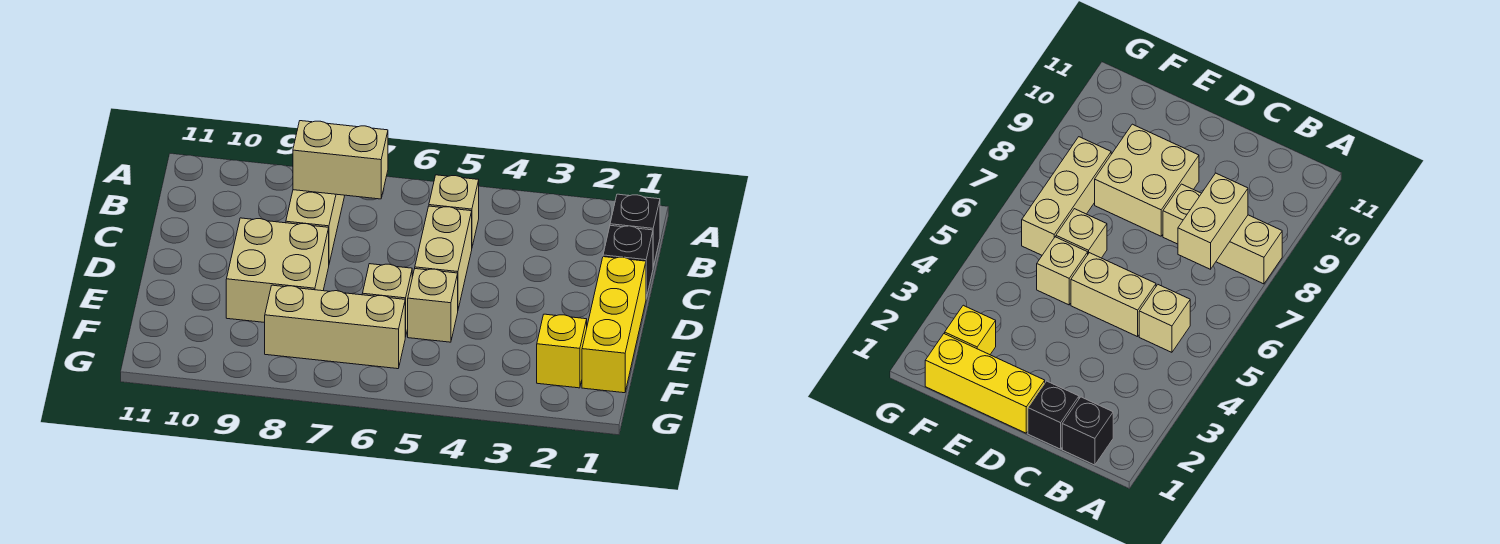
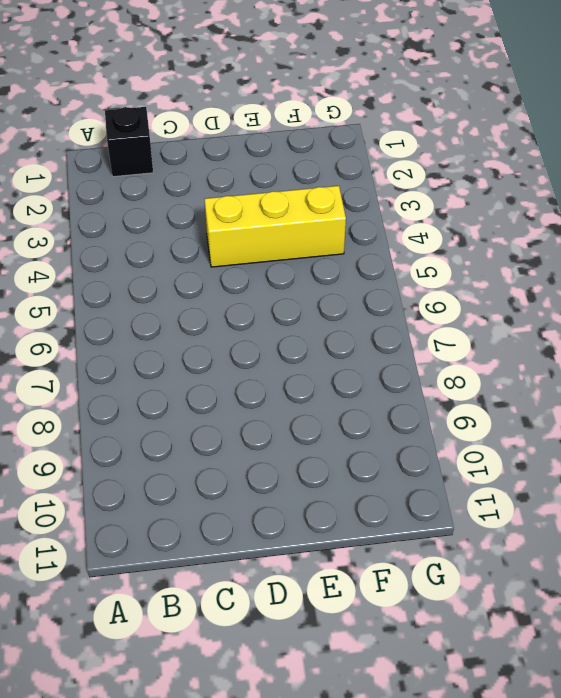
yellow 1x3 brick [205,186,346,267] -> yellow 1x3 brick moved to [582,257,646,393]
none -> tan 1x3 brick [286,190,345,263]
none -> tan 1x1 brick [429,175,479,246]
none -> black 1x1 brick [603,225,653,298]

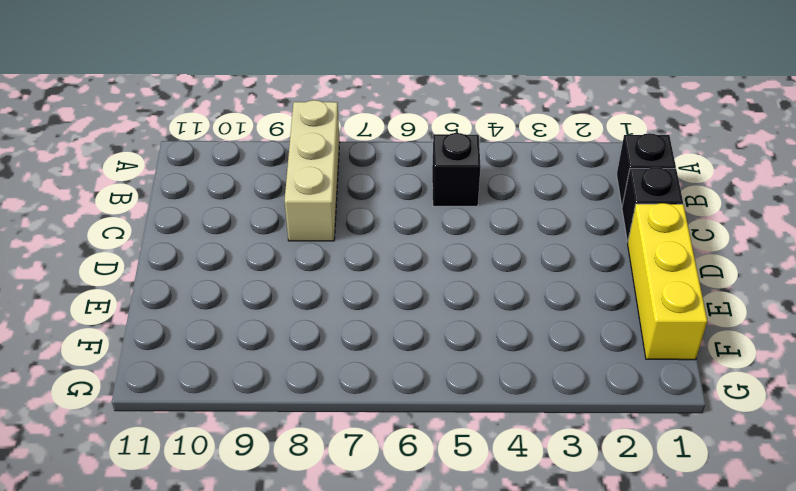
black 1x1 brick [432,133,481,206] -> tan 1x1 brick [429,175,479,246]
none -> tan 1x2 brick [415,206,472,309]
none -> tan 2x2 brick [226,218,329,322]
none -> tan 1x1 brick [408,269,458,342]

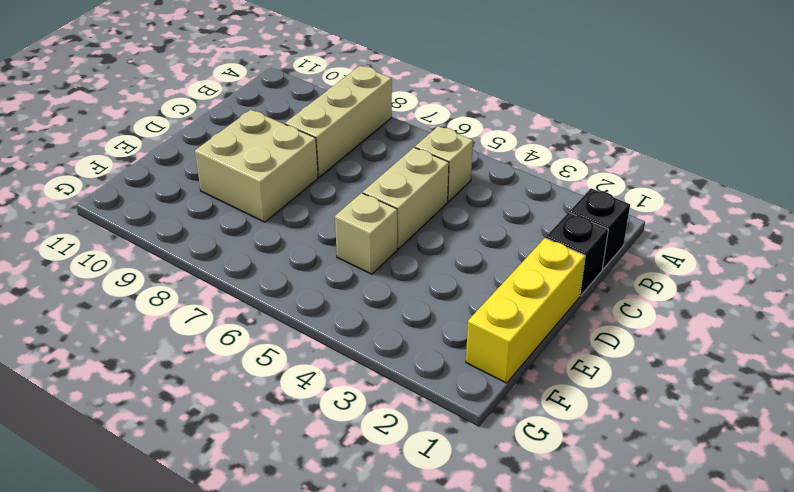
none -> tan 1x1 brick [362,264,412,337]
none -> yellow 1x1 brick [537,314,587,388]
none -> tan 1x3 brick [265,285,405,369]

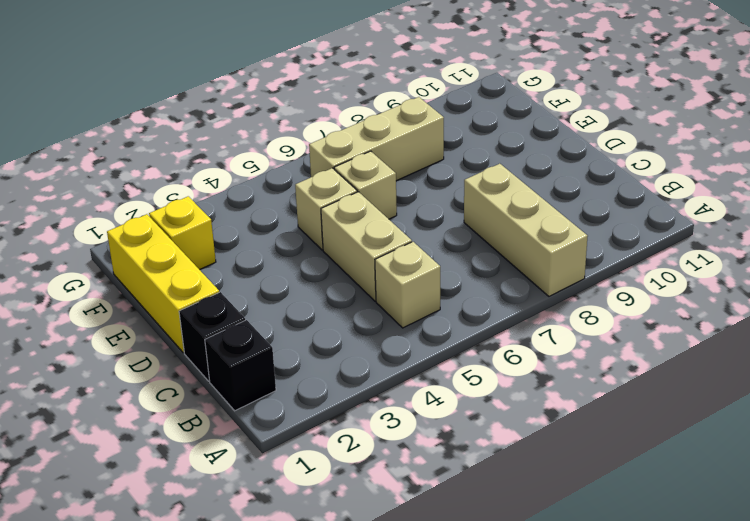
none -> tan 2x2 brick [226,218,329,322]
none -> tan 1x2 brick [293,121,388,199]

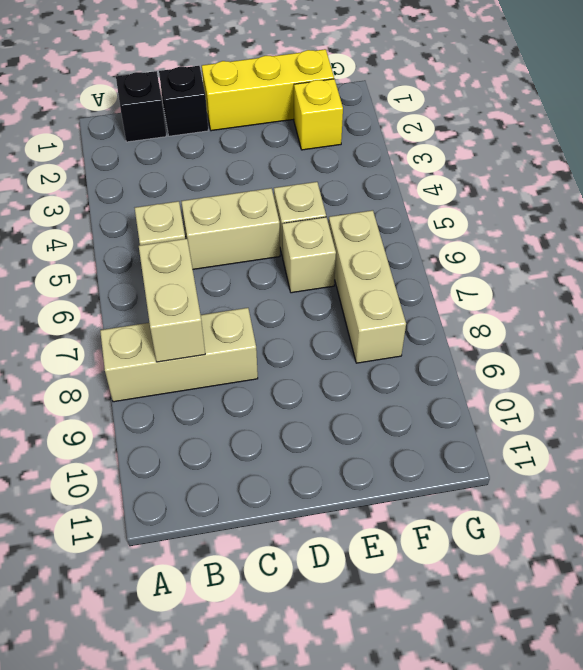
none -> tan 2x2 brick [226,218,329,322]

